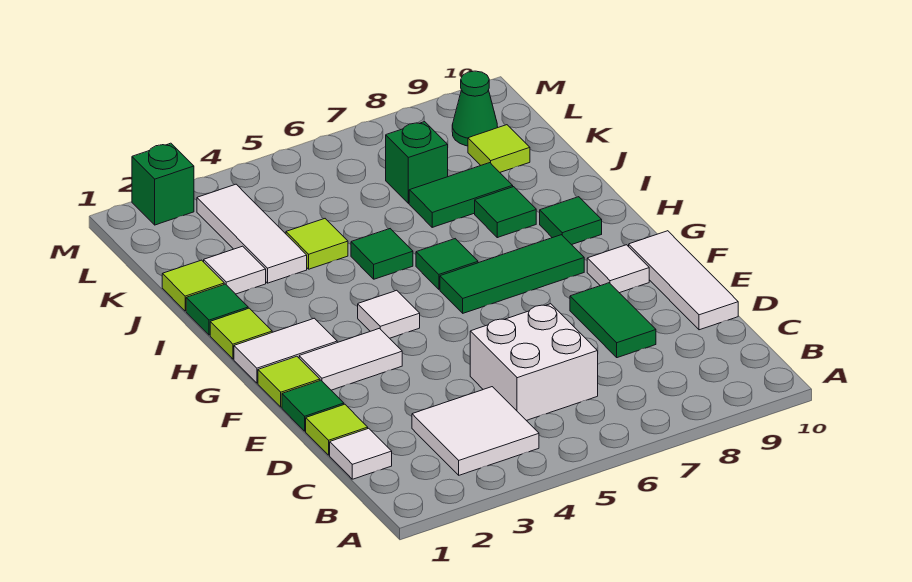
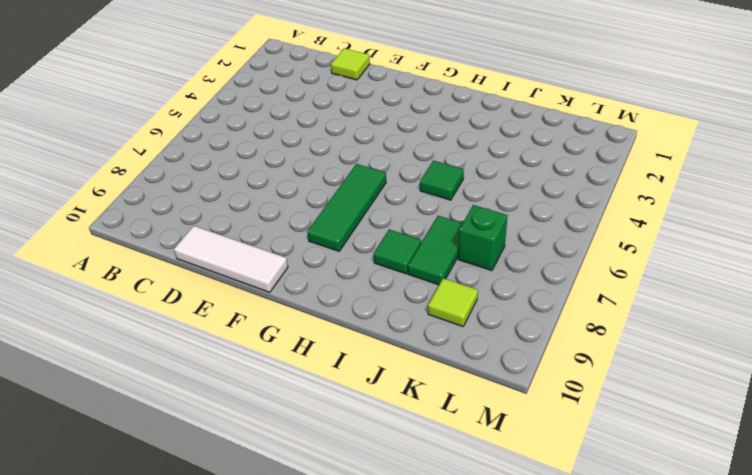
none -> white 2x2 tile [412,387,539,475]
none -> white 1x1 tile [330,428,392,479]
none -> white 2x2 brick [470,304,598,421]

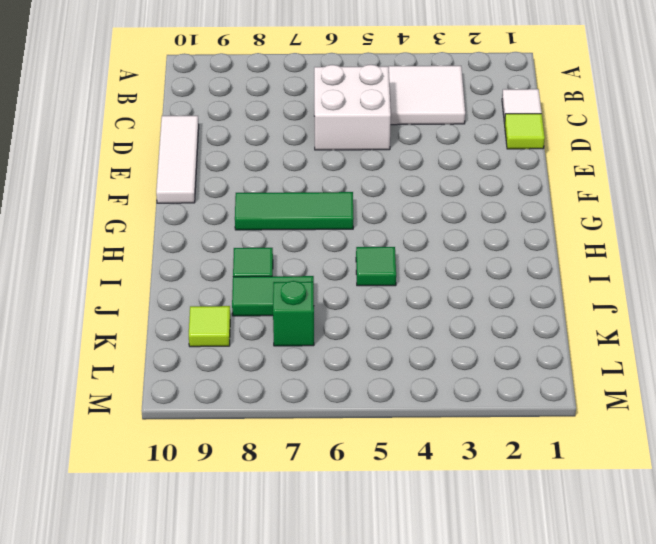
none -> green 1x2 tile [570,283,656,358]
none -> green 1x1 tile [282,380,344,431]
none -> lime 1x1 tile [258,356,320,407]

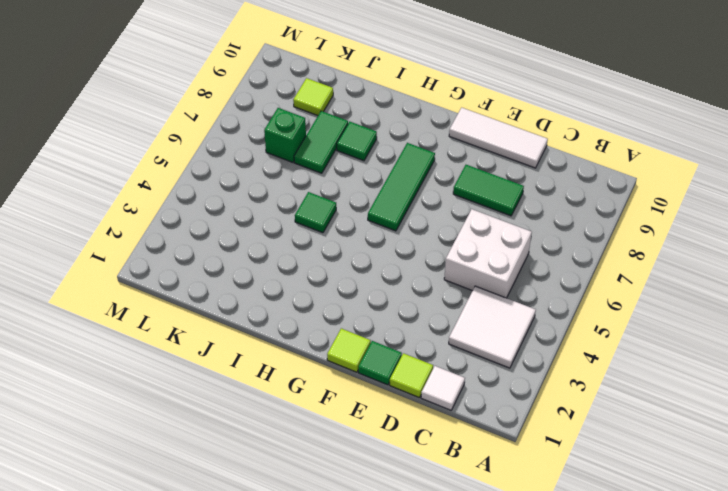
none -> white 1x2 tile [299,328,402,390]
none -> white 1x1 tile [587,245,649,293]
none -> white 1x2 tile [234,318,337,383]

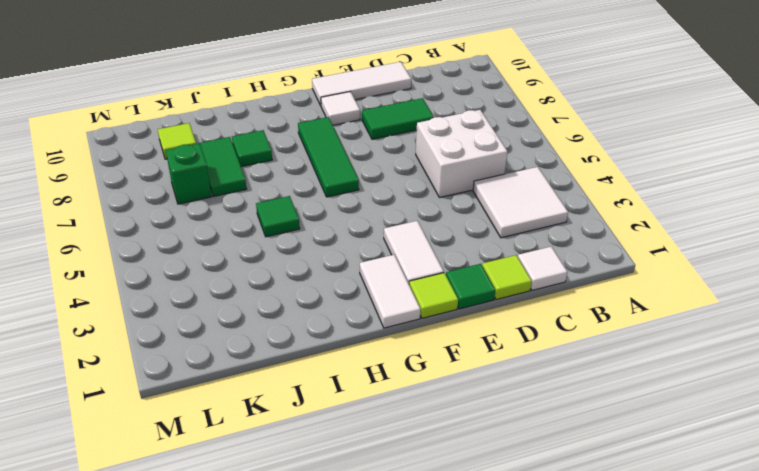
none -> white 1x1 tile [358,290,420,338]
none -> lime 1x1 tile [210,308,272,359]
none -> green 1x1 tile [416,239,478,289]

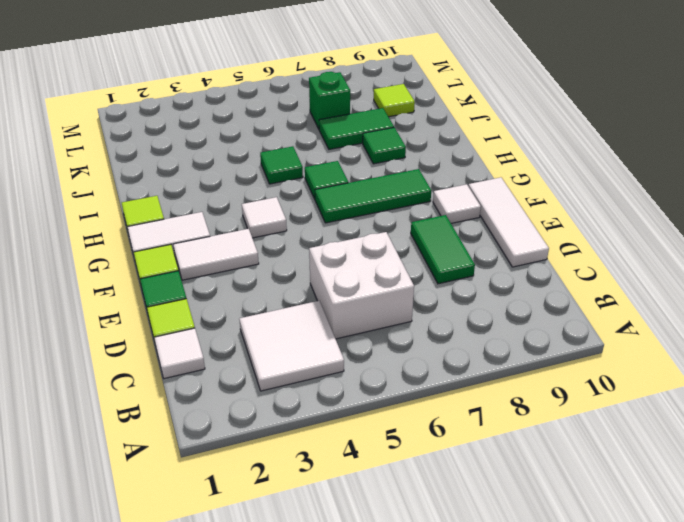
none -> green 1x1 tile [540,197,602,245]
none -> green 1x1 tile [186,284,248,335]
none -> lime 1x1 tile [162,260,224,311]

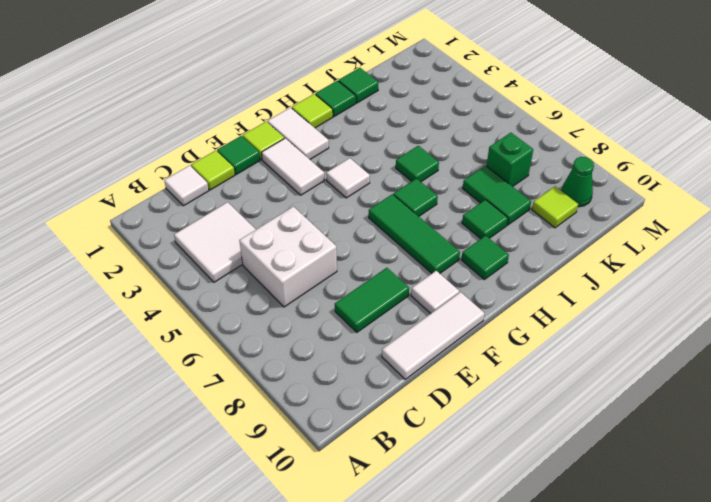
green 1x1 tile [338,68,378,103] -> lime 1x1 tile [162,260,224,311]
none -> white 1x1 tile [204,246,266,294]
none -> white 1x3 tile [197,184,307,283]
none -> lime 1x1 tile [286,219,348,269]

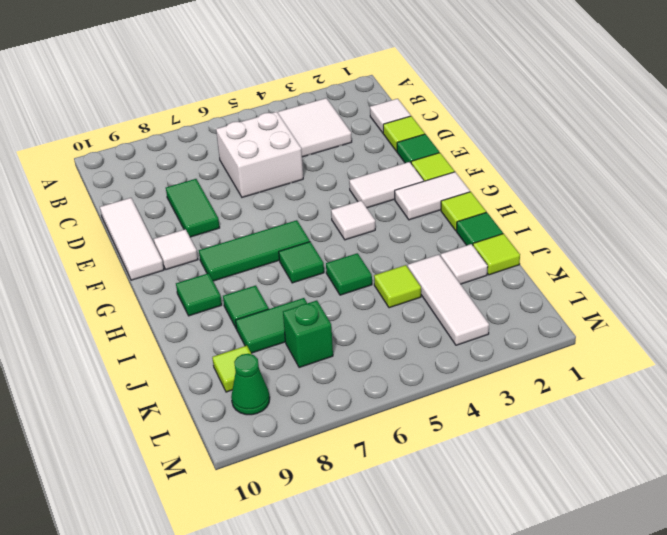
none -> green 1x1 brick [132,143,194,225]

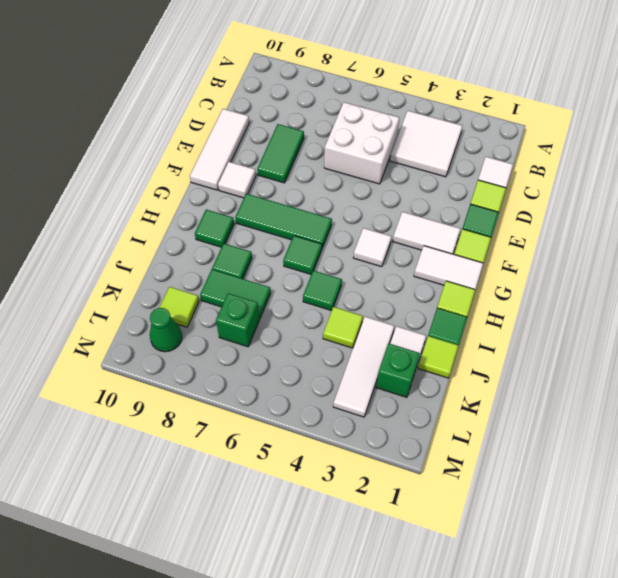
green 1x1 brick [376,343,420,397] -> green 1x1 brick moved to [132,143,194,225]

